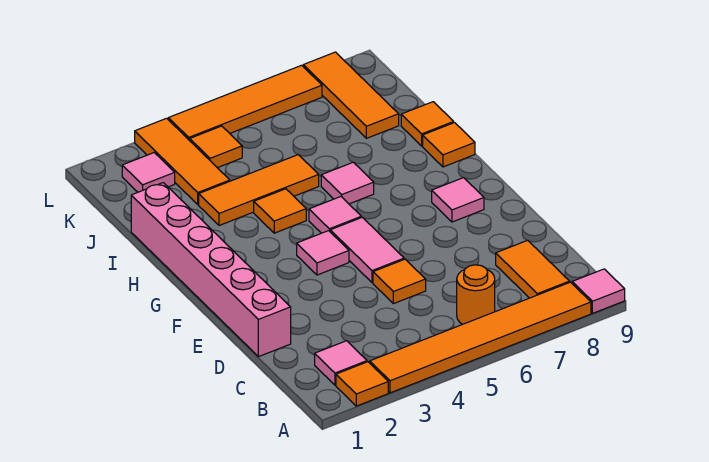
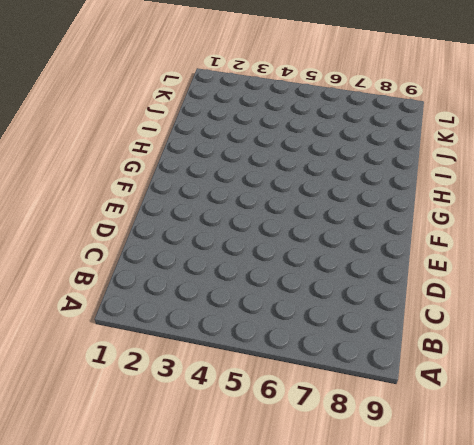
none -> orange 1x1 tile [336,362,388,406]
none -> orange 1x6 tile [370,282,591,393]
none -> pink 1x1 tile [572,269,625,313]

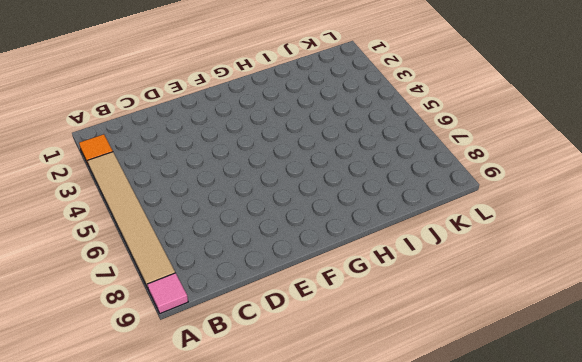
tan 1x6 tile [88,152,175,288] -> orange 1x6 tile [370,282,591,393]
none -> pink 1x1 tile [315,341,367,385]
none -> orange 1x1 round brick [457,265,495,324]
none -> orange 1x2 tile [496,240,570,298]

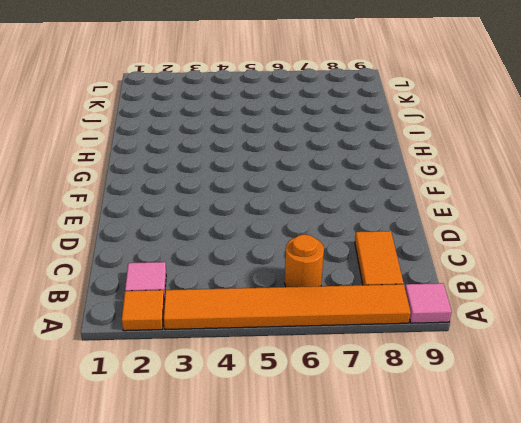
none -> pink 1x6 brick [131,183,291,357]
none -> orange 1x1 tile [373,259,426,304]
none -> pink 1x2 tile [330,217,404,283]

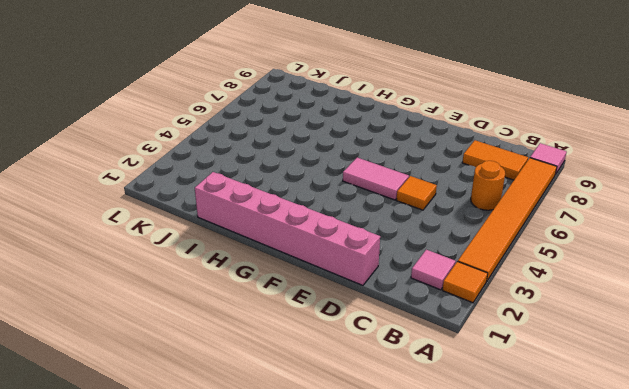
none -> pink 1x1 tile [297,231,349,275]
none -> pink 1x1 tile [432,178,484,222]
none -> pink 1x1 tile [309,197,361,233]

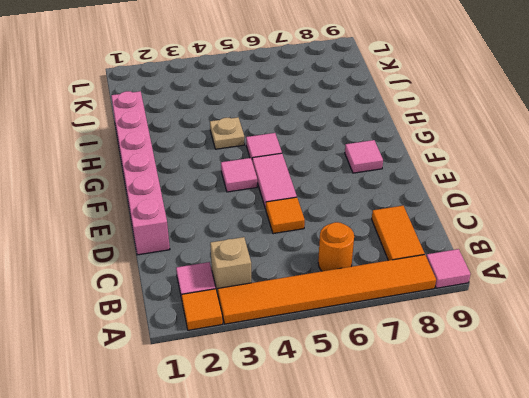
tan 1x1 brick [210,237,251,295] -> none
tan 1x1 plate [210,117,245,149] -> orange 1x1 tile [254,189,306,233]
none -> pink 1x1 tile [321,162,374,204]
none -> orange 1x1 tile [423,123,475,167]
none -> orange 1x3 tile [199,155,319,226]

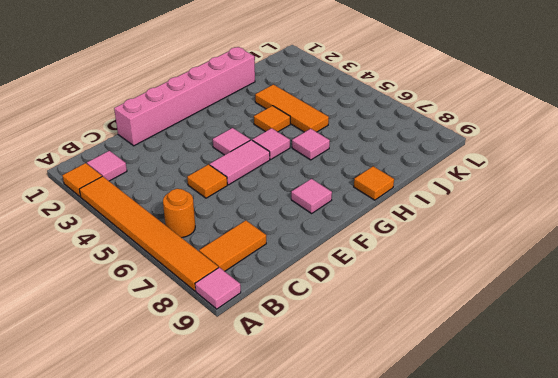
none -> orange 1x1 tile [401,102,454,146]
none -> orange 1x3 tile [135,118,230,204]
none -> orange 1x3 tile [303,52,399,138]

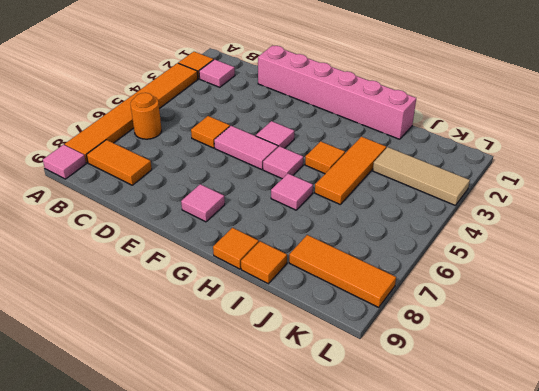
tan 1x3 tile [373,147,470,206] -> orange 1x3 tile [135,118,230,204]
none -> pink 1x1 tile [122,153,175,192]
none -> orange 1x1 tile [190,126,242,168]
none -> orange 1x4 tile [168,65,322,141]

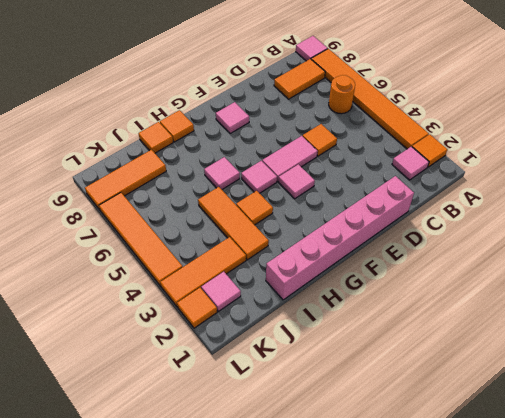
orange 1x1 tile [177,288,217,328] -> orange 1x1 tile moved to [190,126,242,168]

